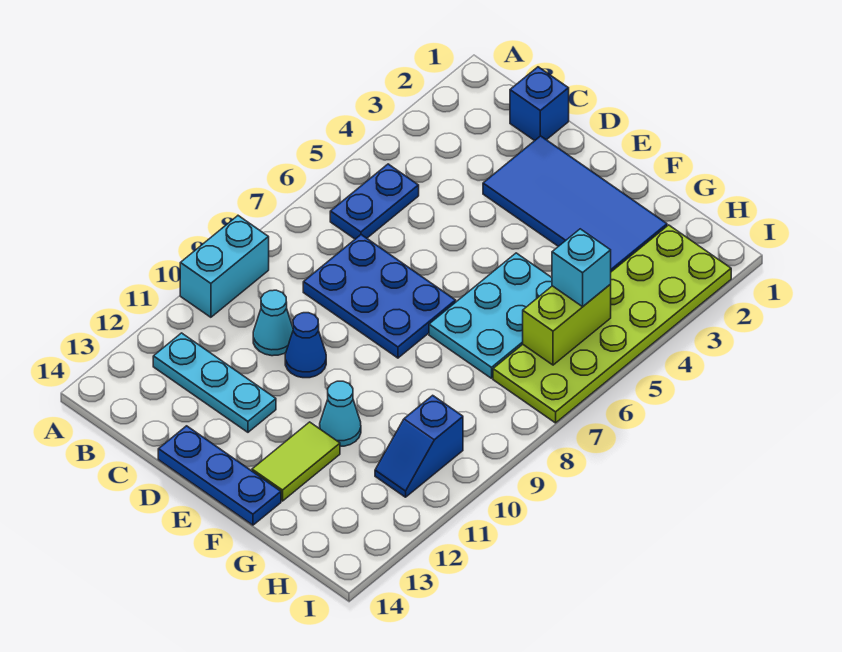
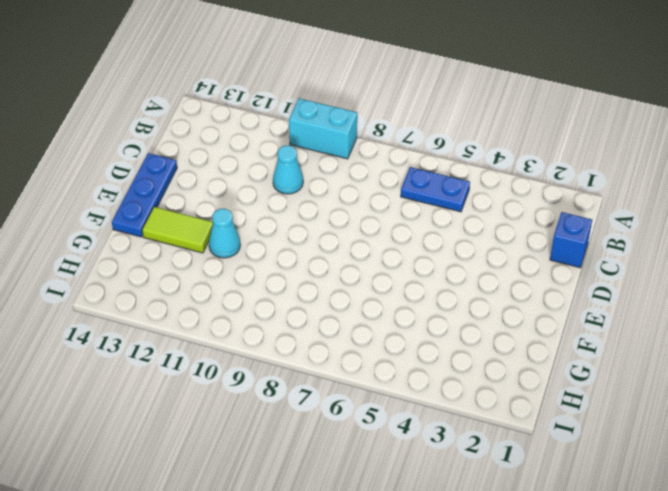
none -> cyan 1x3 plate [153,333,276,432]
none -> blue 2x3 plate [303,235,456,358]
none -> blue 2x4 tile [483,136,667,272]

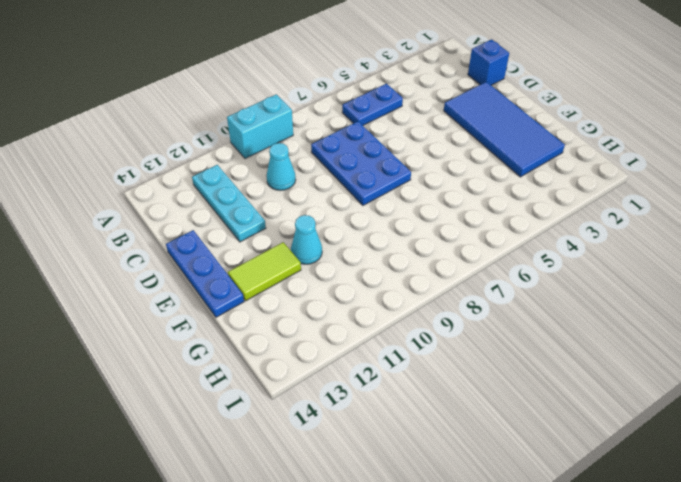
none -> blue 1x1 cone [285,313,326,378]
none -> cyan 2x3 plate [429,253,552,378]
none -> lime 2x6 plate [493,225,731,423]

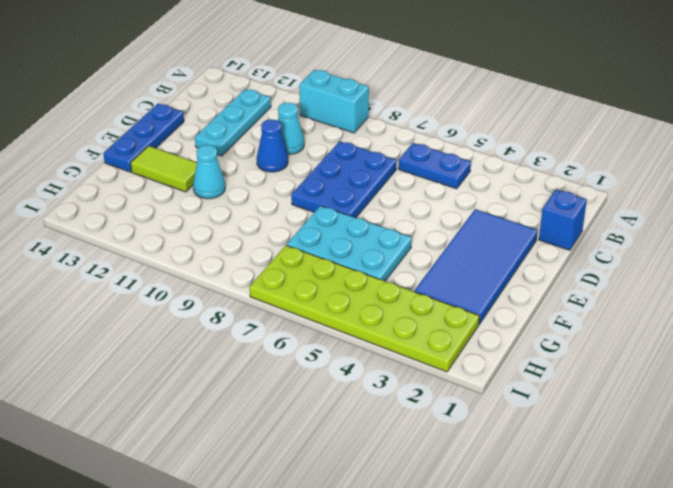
none -> blue 1x2 slope [375,395,463,497]
none -> lime 1x2 brick [523,284,611,365]
none -> cyan 1x1 brick [552,229,611,307]

